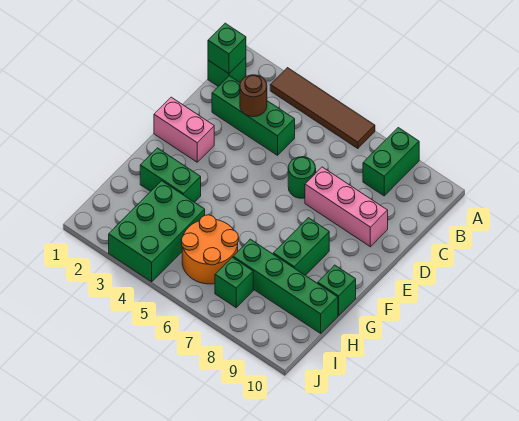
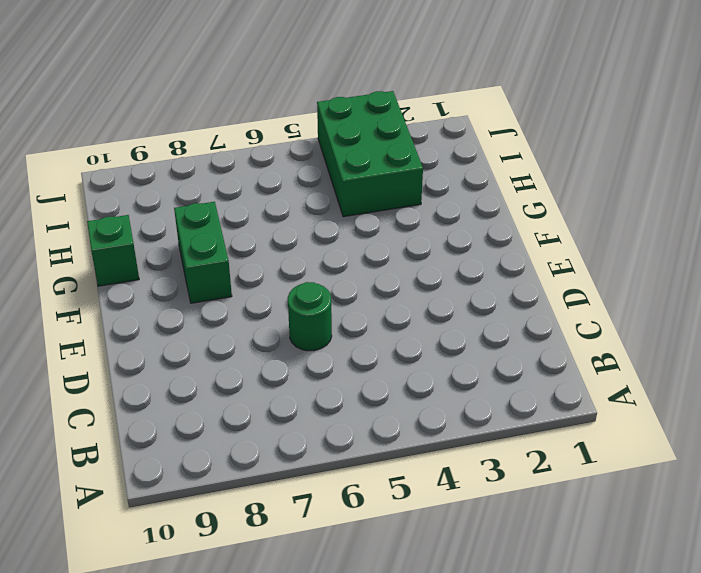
none -> brown 1x4 tile [270,68,375,149]
none -> green 1x2 brick [363,128,419,196]
none -> green 1x1 brick [208,57,246,86]

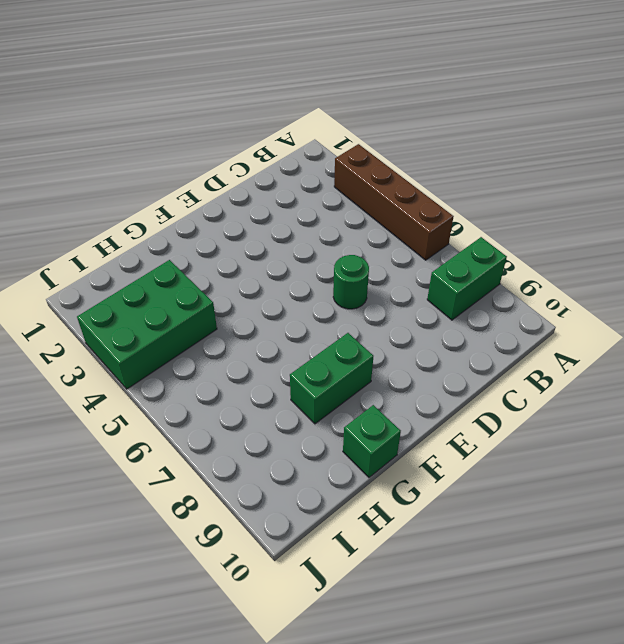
brown 1x4 brick [334,144,454,260] -> brown 1x4 tile [270,68,375,149]
none -> green 1x1 brick [208,57,246,86]
none -> green 1x3 brick [212,76,295,155]
none -> pink 1x3 brick [305,167,388,247]

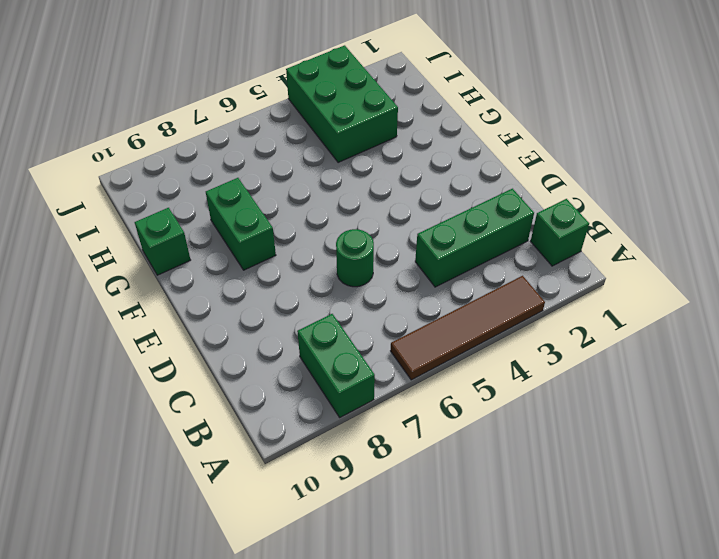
none -> pink 1x3 brick [305,167,388,247]
none -> pink 1x2 brick [154,97,214,162]
none -> green 1x2 brick [140,148,201,202]

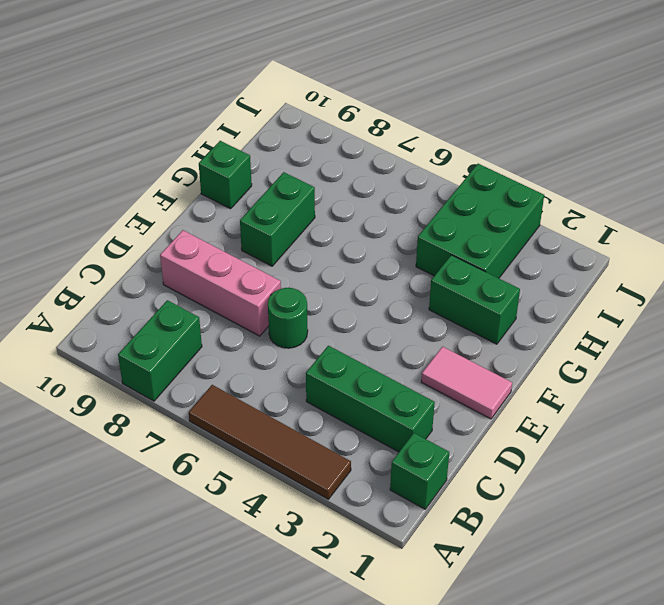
pink 1x2 tile [421,347,512,419] -> pink 1x2 brick [154,97,214,162]
none -> orange 2x2 round brick [181,215,239,284]
none -> green 1x4 brick [233,239,338,333]
none -> green 1x1 brick [215,257,253,308]

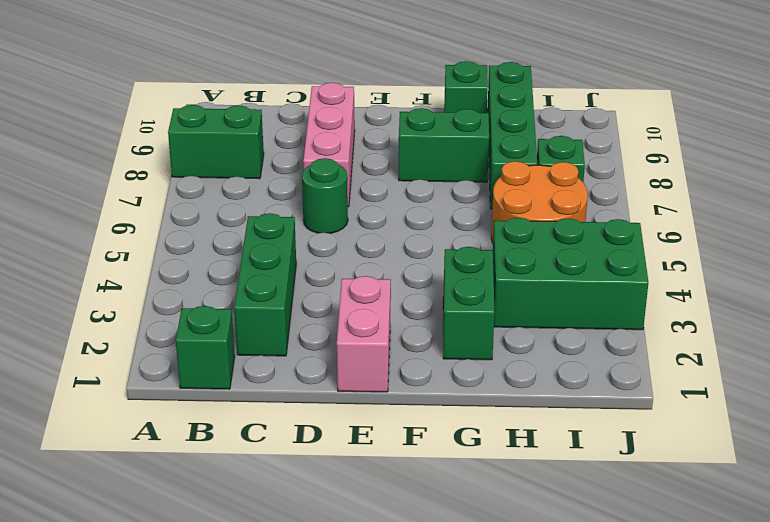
none -> brown 1x4 tile [270,68,375,149]
none -> green 1x1 brick [208,23,246,74]
none -> brown 1x1 round brick [240,75,267,117]

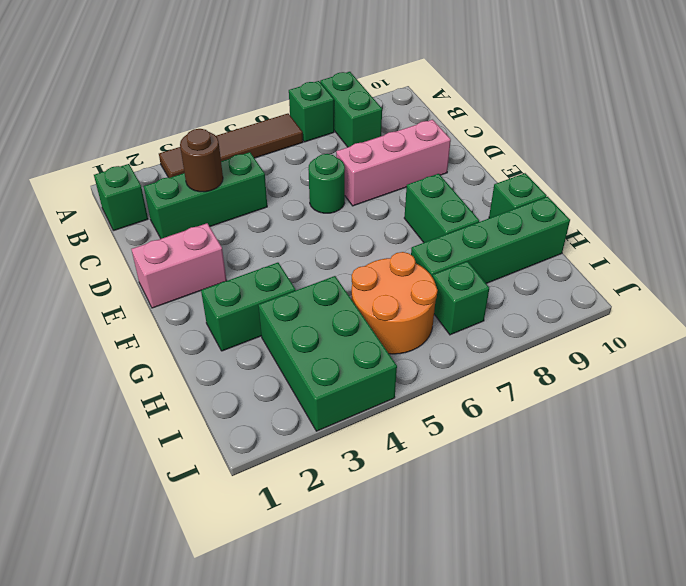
green 1x1 brick [289,81,334,142] -> green 1x1 brick moved to [208,23,246,74]

